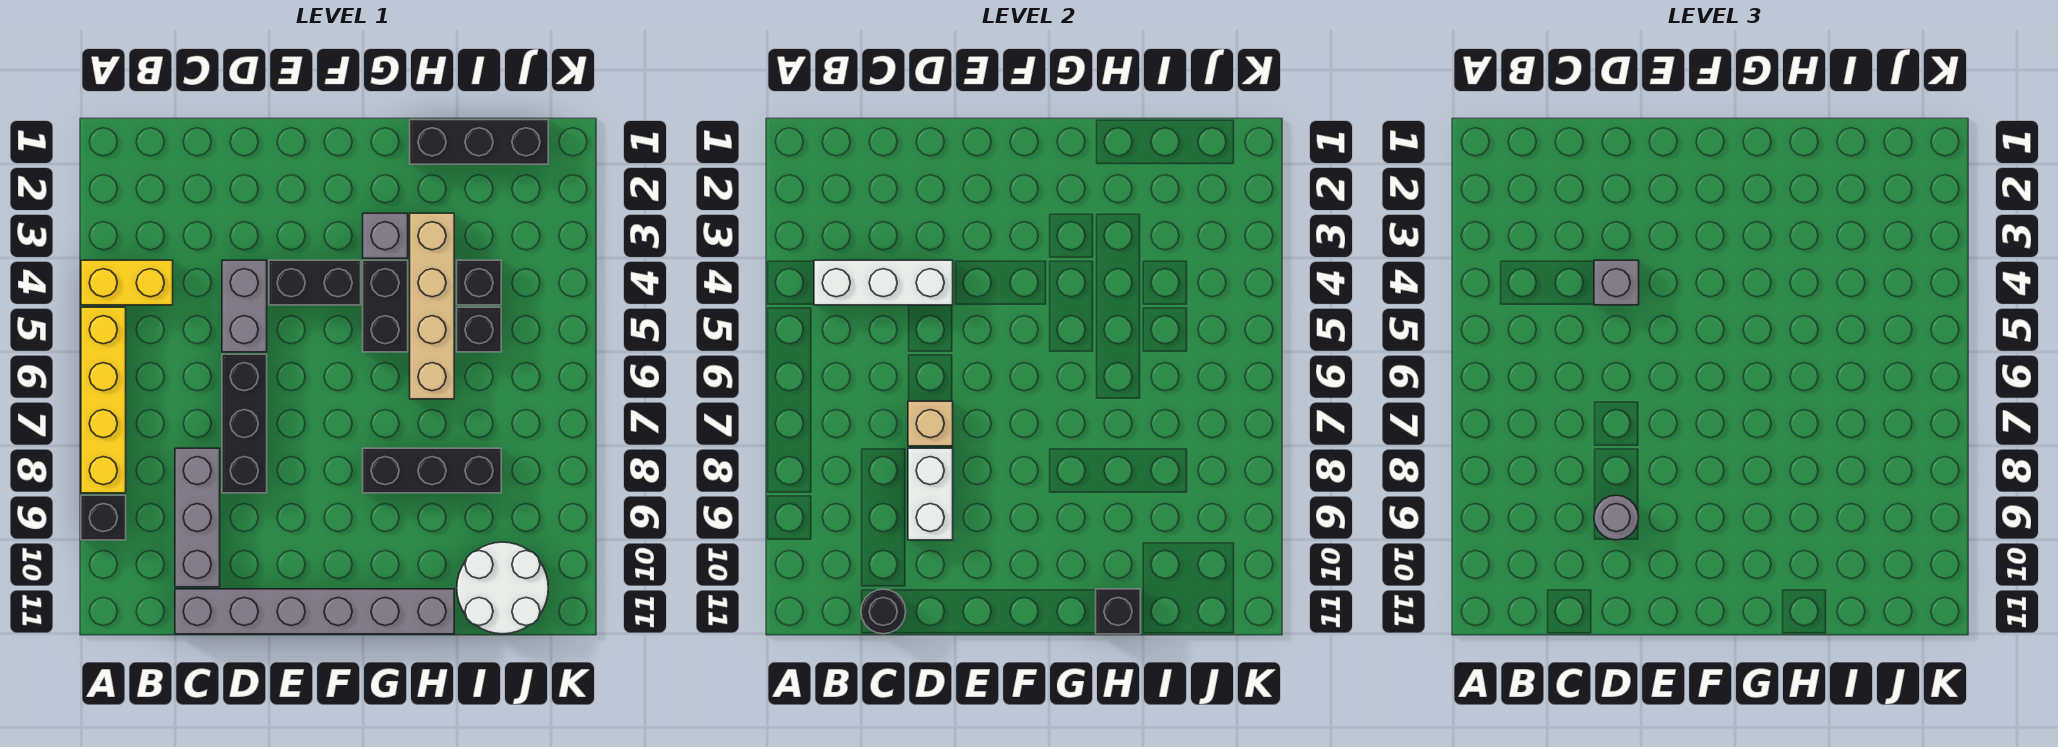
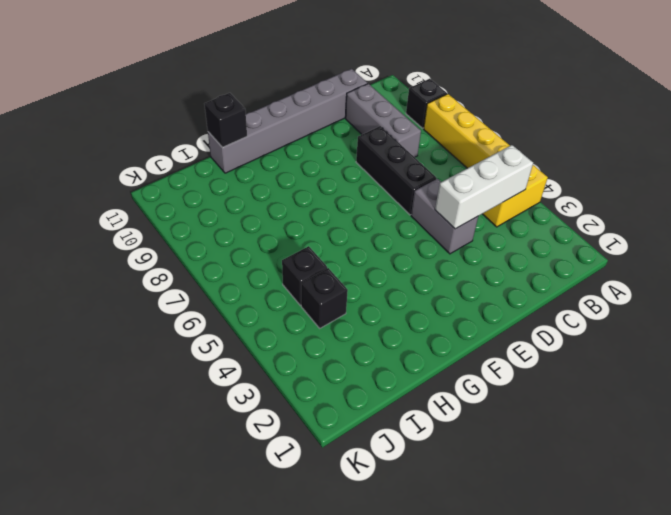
none -> black 1x2 brick [269,260,361,305]
none -> grey 1x1 brick [363,213,408,258]
none -> black 1x2 brick [363,260,408,352]

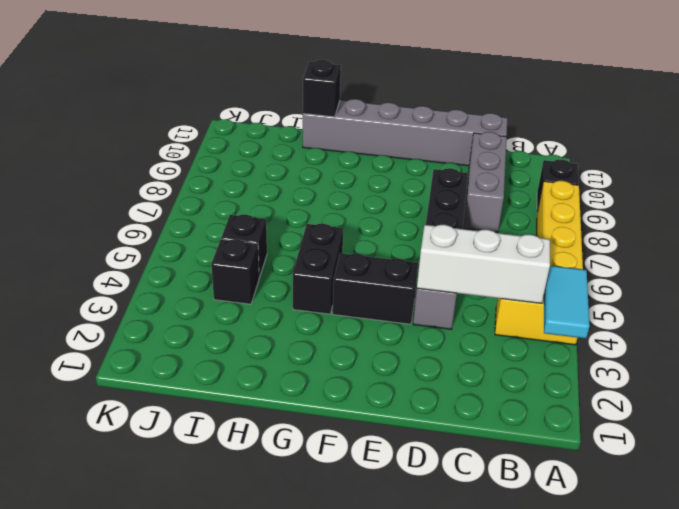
cyan 1x2 tile [544,266,590,339] -> none
none -> grey 1x1 brick [363,213,408,258]
none -> black 1x3 brick [363,448,501,493]
none -> black 1x3 brick [410,120,548,164]

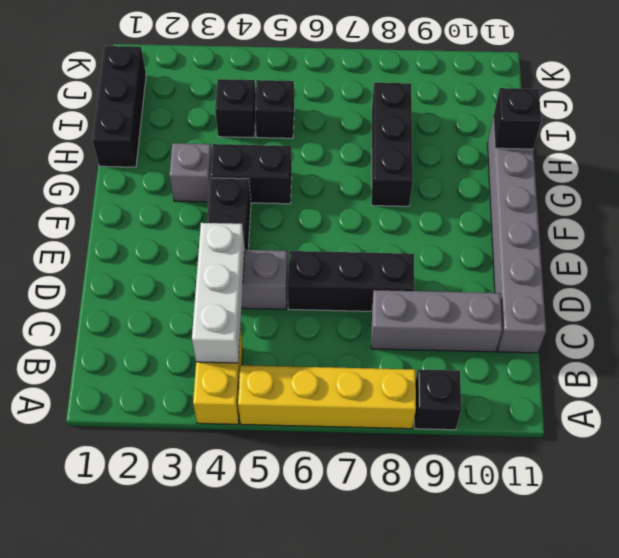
none -> tan 1x4 brick [410,213,454,399]
none -> white 2x2 round brick [457,542,548,634]
none -> black 1x1 round brick [861,589,906,634]

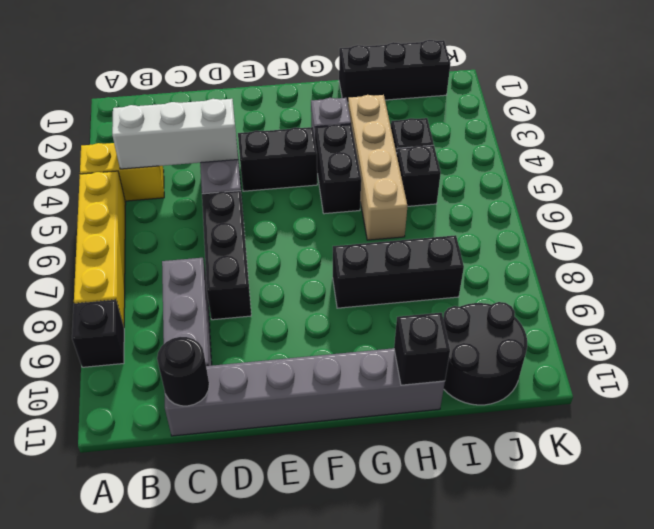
black 2x2 round brick [443,302,527,405] -> white 2x2 round brick [457,542,548,634]
none -> tan 1x1 brick [908,401,953,446]
none -> white 1x2 brick [908,448,953,540]
none -> grey 1x1 brick [1594,260,1639,305]

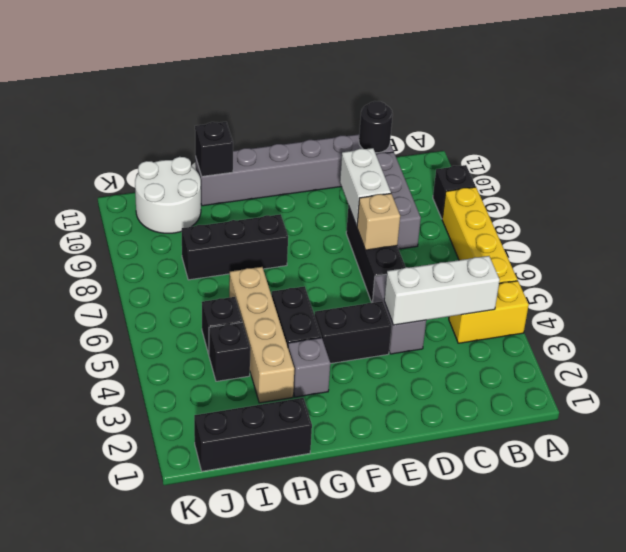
none -> grey 1x1 brick [1594,260,1639,305]
none -> grey 1x1 round brick [1594,495,1639,540]

